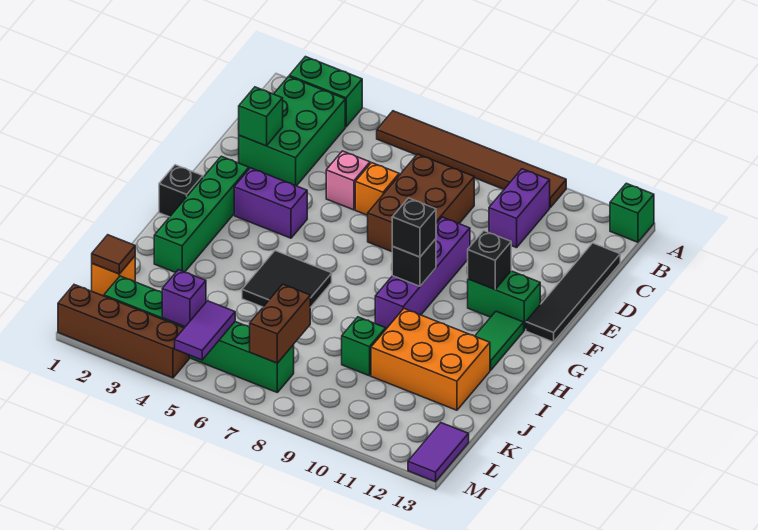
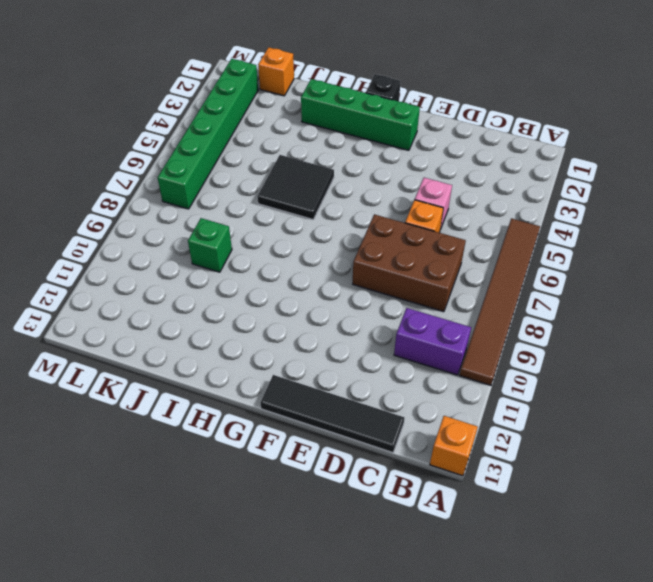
orange 1x1 brick [430,416,478,476] -> green 1x1 brick [610,183,654,242]
none -> green 1x2 brick [289,57,362,127]
none -> green 2x3 brick [239,77,345,186]
none -> purple 1x4 brick [375,217,470,329]
none -> purple 1x2 brick [234,168,307,238]

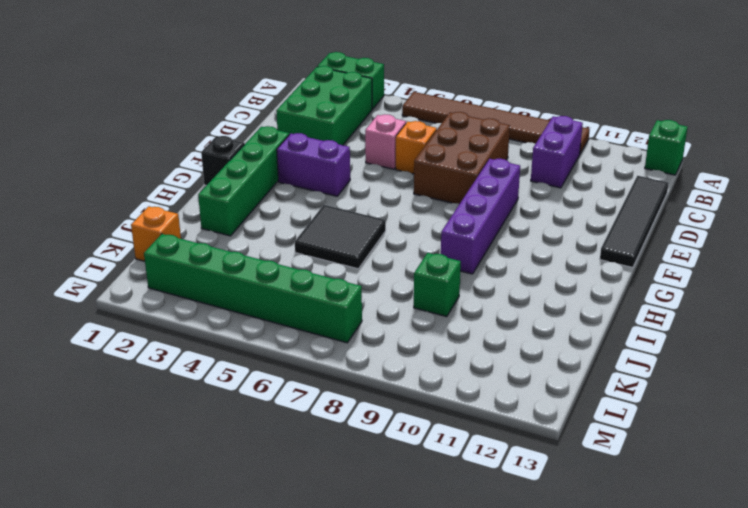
none -> green 1x2 brick [468,271,540,330]
none -> green 1x2 tile [475,311,524,370]
none -> orange 2x3 brick [371,309,490,410]
none -> purple 1x2 tile [408,423,469,482]

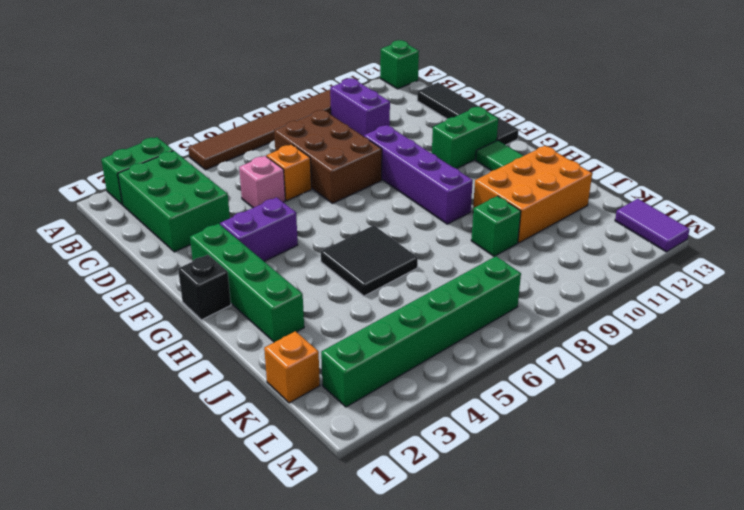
none -> brown 1x4 brick [58,285,189,378]
none -> green 1x1 brick [238,87,283,146]
none -> black 1x1 brick [468,231,511,289]
none -> black 1x1 brick [392,239,436,286]

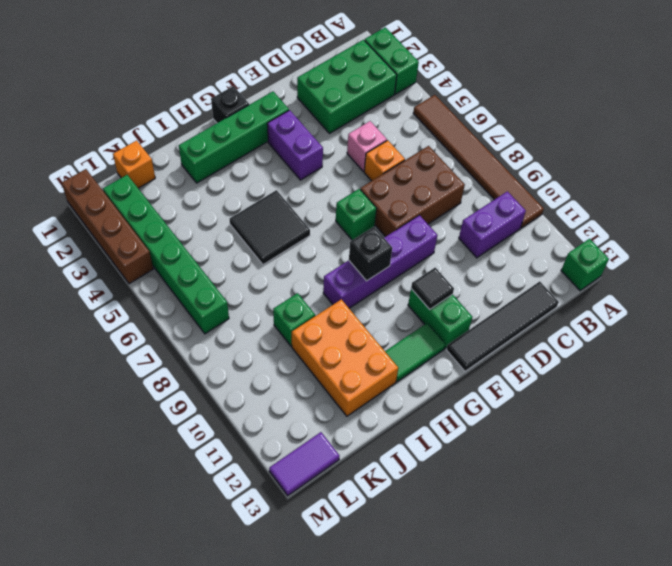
green 1x1 brick [336,189,376,240] -> green 1x1 brick moved to [238,87,283,146]
black 1x1 tile [411,268,454,309] -> black 1x1 brick [468,231,511,289]
none -> brown 1x1 tile [92,235,135,274]
none -> brown 1x2 brick [250,284,310,363]
none -> purple 1x1 brick [162,270,206,327]
none -> purple 1x2 tile [175,301,235,360]

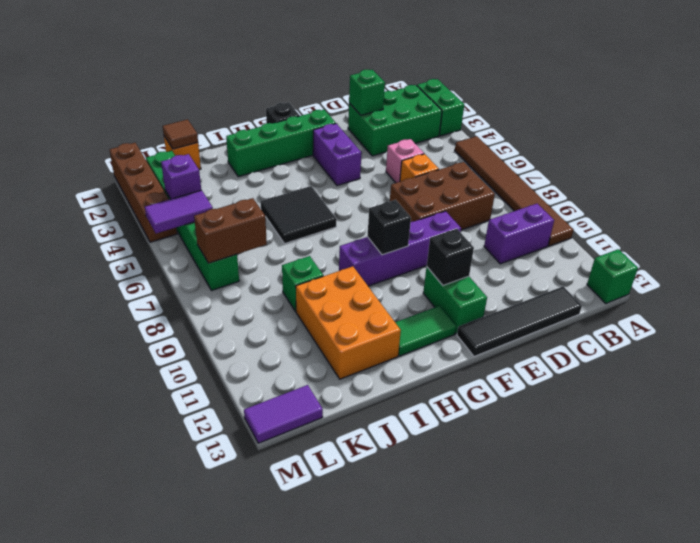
none -> black 1x1 brick [392,198,436,257]

